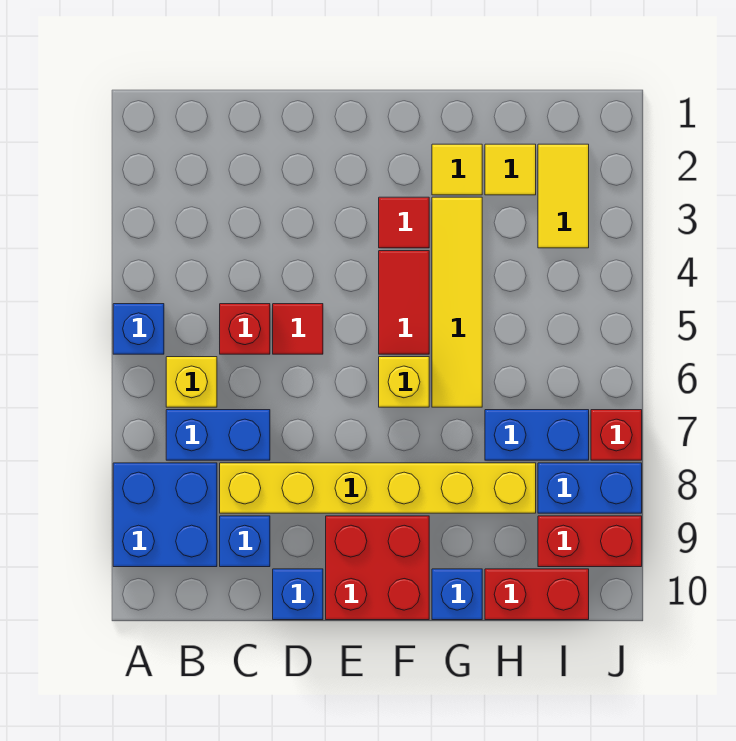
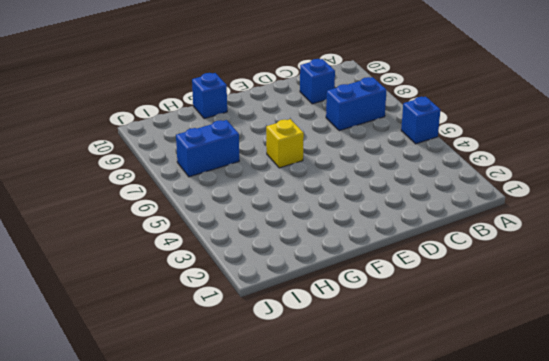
none -> blue 2x2 brick [113,463,217,567]
none -> yellow 1x1 brick [166,357,217,407]
none -> red 1x1 brick [220,304,270,354]

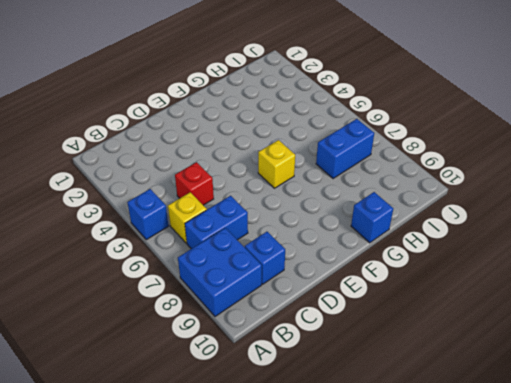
none -> yellow 1x6 brick [220,463,536,513]
none -> red 1x1 tile [273,304,323,354]
none -> blue 1x1 brick [273,569,323,620]

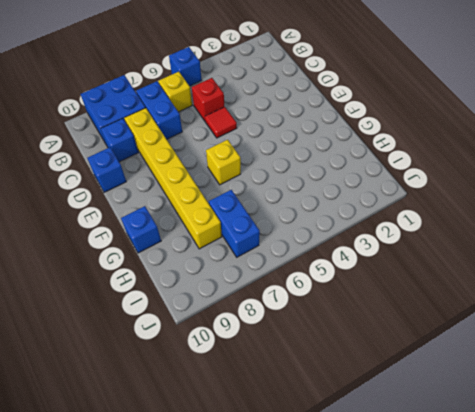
none -> red 2x2 brick [326,516,429,620]
none -> red 1x1 tile [379,197,429,248]
none -> red 1x2 tile [379,251,429,354]

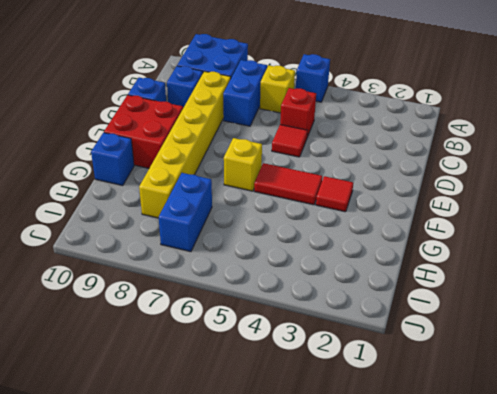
none -> yellow 1x1 tile [432,144,482,195]
none -> yellow 1x4 tile [432,197,482,407]
none -> yellow 1x1 tile [485,144,536,195]

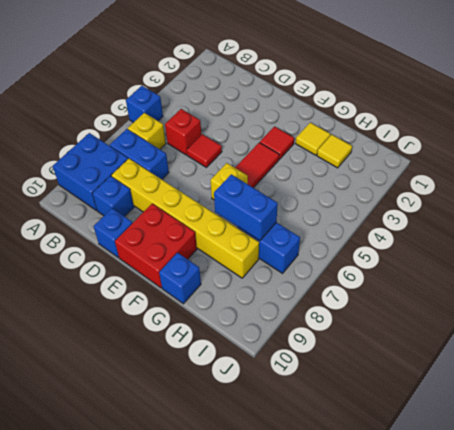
blue 1x2 brick [214,174,278,241] -> blue 1x2 brick moved to [538,463,642,513]
none -> yellow 1x4 tile [432,197,482,407]
none -> red 1x2 brick [485,569,589,620]
none -> yellow 1x2 tile [538,144,589,248]

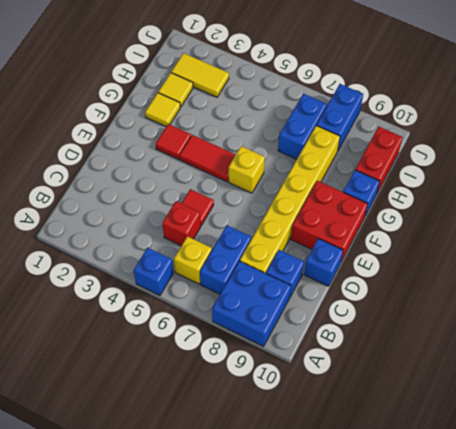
none -> yellow 1x4 tile [432,197,482,407]
none -> red 1x2 brick [538,516,642,567]
none -> red 1x1 brick [591,410,642,460]

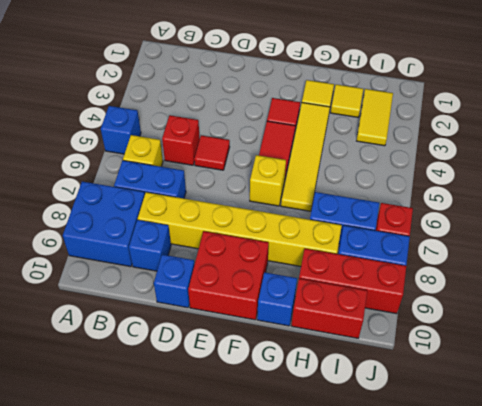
red 1x3 brick [299,249,406,314] -> red 1x2 brick [538,516,642,567]

